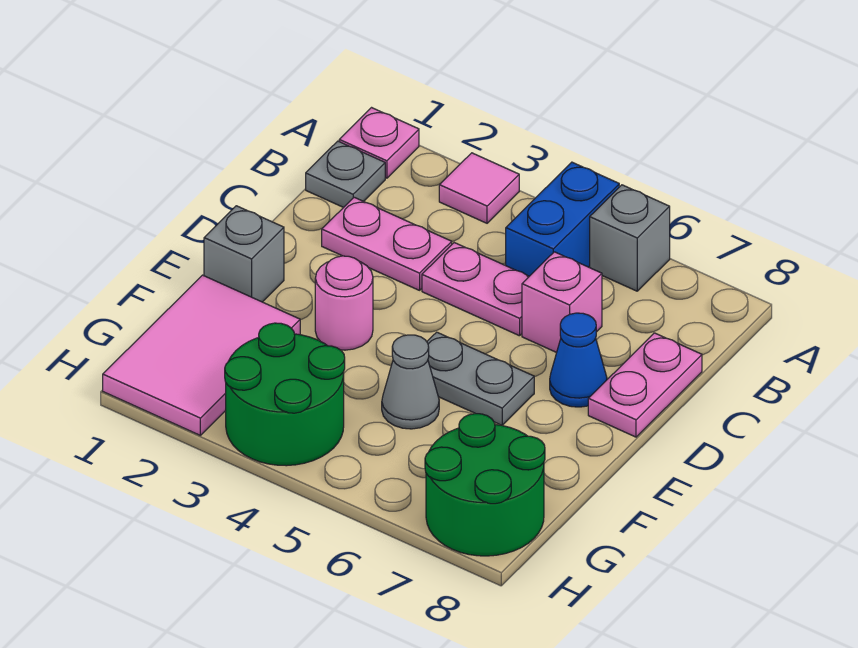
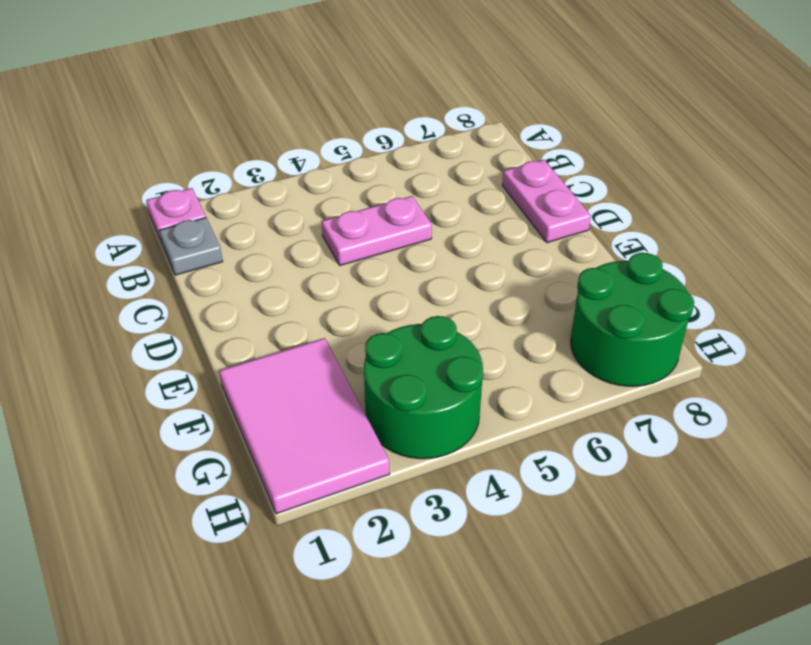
none -> pink 1x1 tile [439,153,519,223]
none -> blue 1x2 brick [506,162,619,276]
none -> grey 1x1 brick [590,185,670,291]

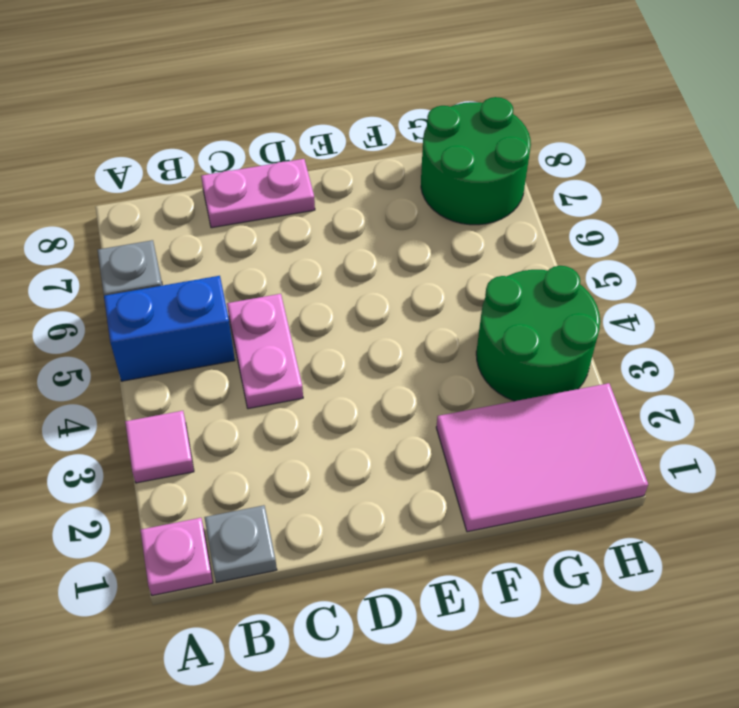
none -> pink 1x2 plate [322,197,452,290]
none -> pink 1x1 brick [522,252,602,353]
none -> blue 1x1 cone [550,313,607,407]

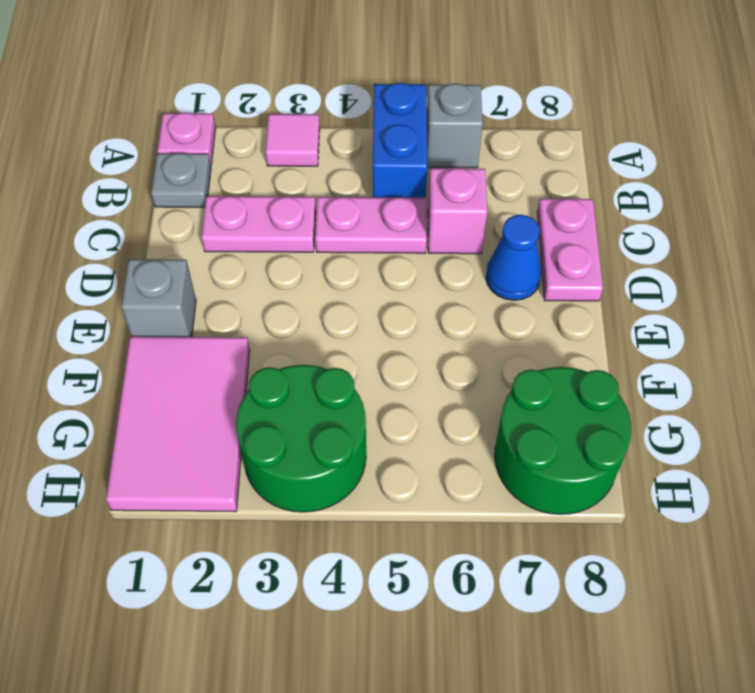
none -> pink 1x1 round brick [315,256,373,350]
none -> grey 1x2 plate [427,332,534,425]
none -> grey 1x1 cone [382,335,439,429]

